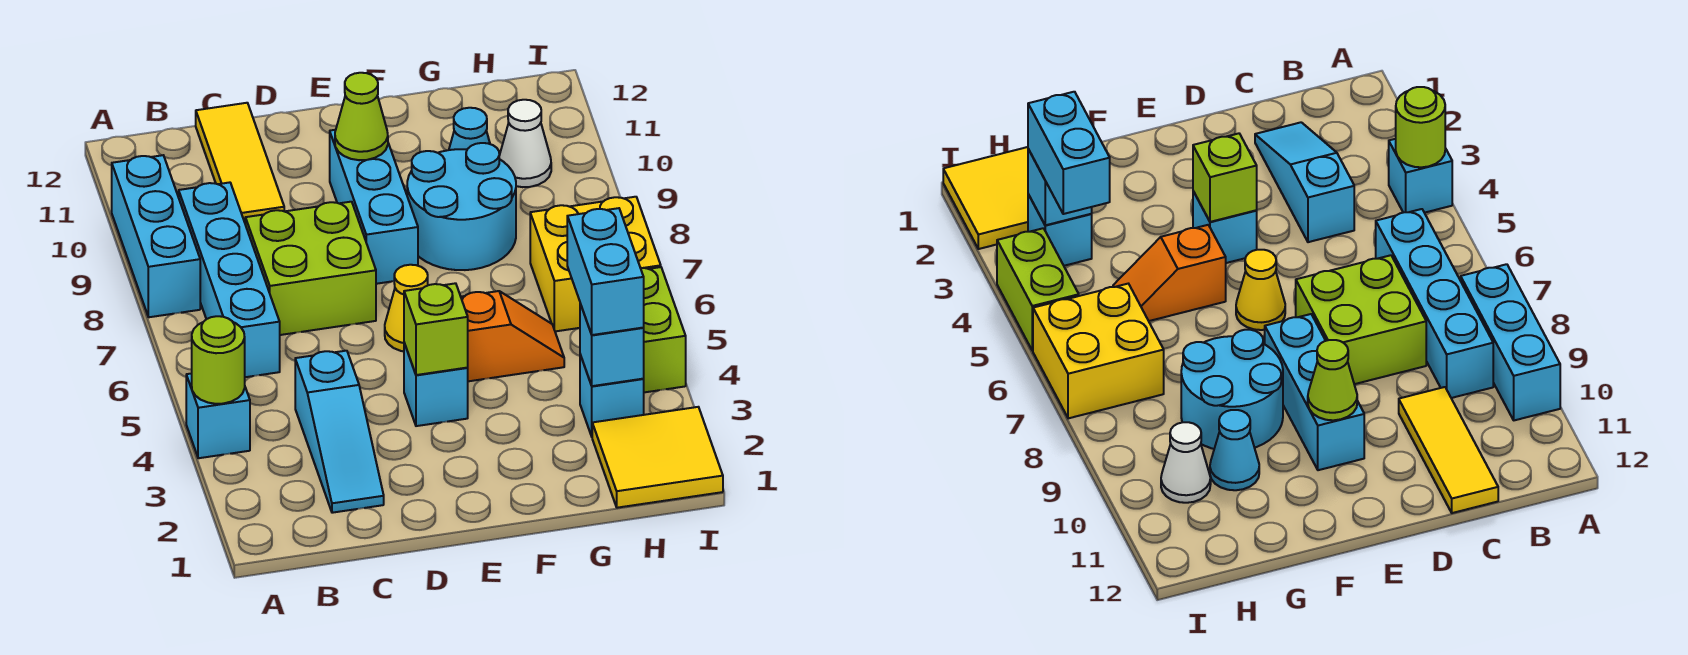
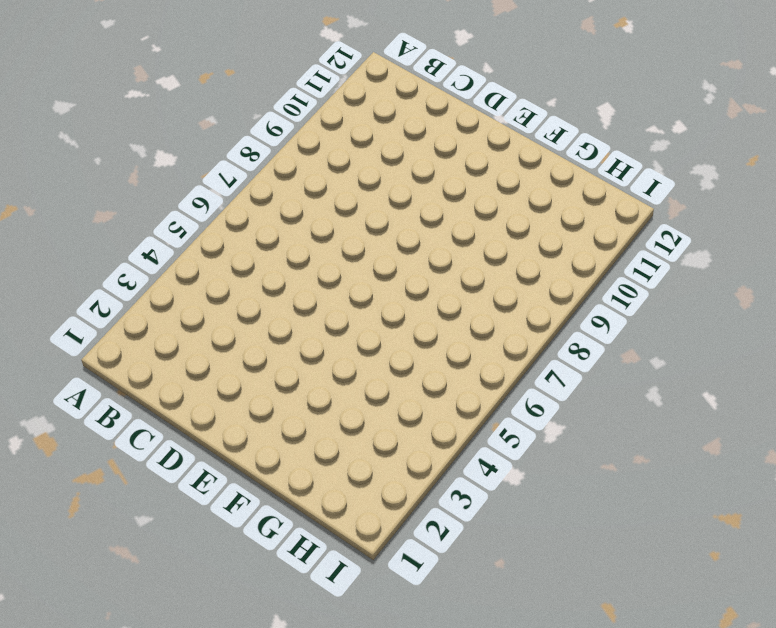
none -> cyan 1x1 brick [186,373,250,458]
none -> cyan 1x3 brick [112,155,200,317]
none -> cyan 1x4 brick [179,182,280,377]

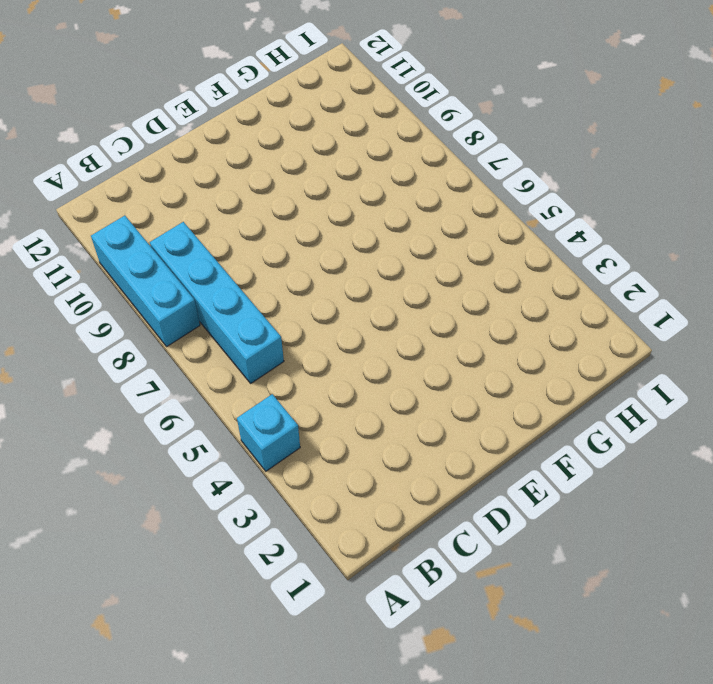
none -> cyan 1x3 slope [295,351,384,513]
none -> lime 2x2 brick [245,202,376,335]
none -> yellow 1x3 tile [196,103,284,222]

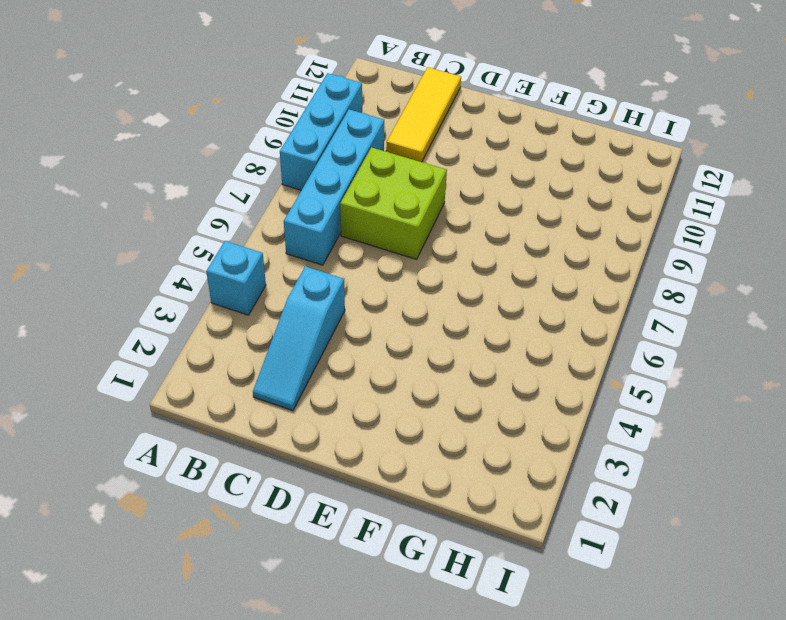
none -> cyan 1x1 brick [404,343,468,426]
none -> yellow 1x1 cone [385,265,428,351]
none -> cyan 1x3 brick [330,130,418,284]

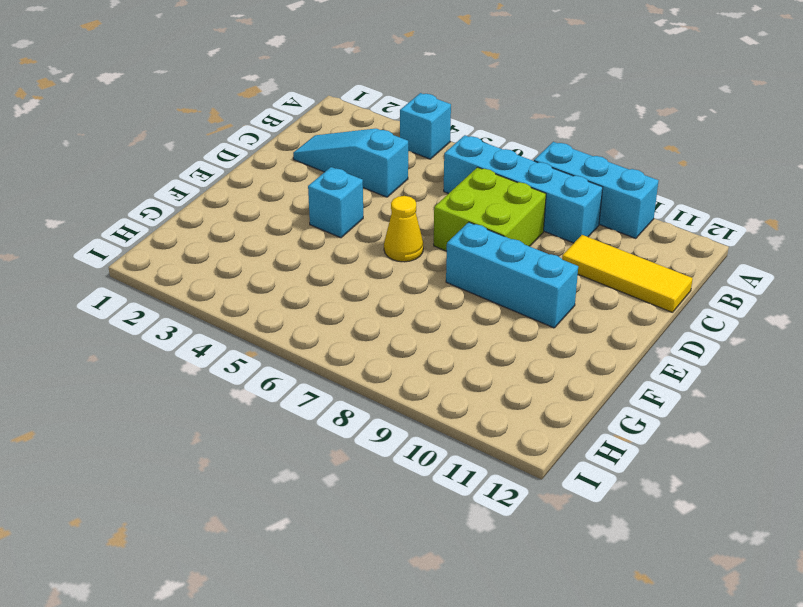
none -> orange 1x2 slope [461,291,564,381]
none -> cyan 2x2 round brick [407,143,516,270]
none -> cyan 1x1 cone [449,108,490,150]

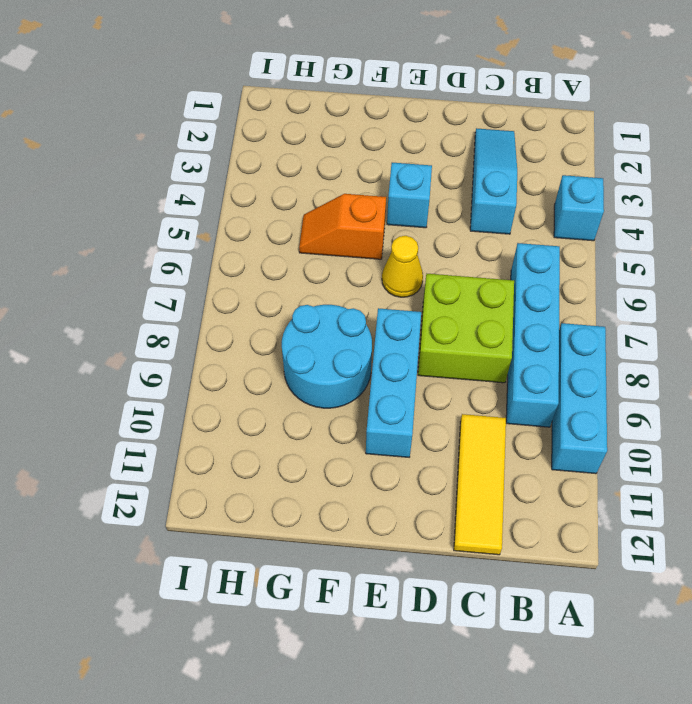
none -> cyan 1x1 cone [449,108,490,150]
none -> yellow 2x2 tile [592,407,723,508]
none -> cyan 1x1 brick [580,355,644,436]

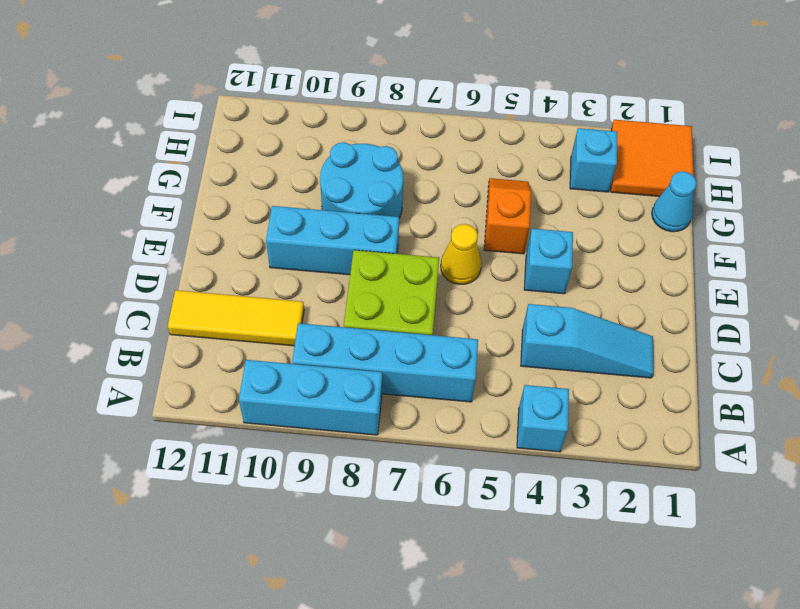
cyan 1x1 cone [652,171,697,232] -> cyan 1x1 cone moved to [449,108,490,150]
orange 2x2 tile [611,120,693,197] -> yellow 2x2 tile [592,407,723,508]
none -> yellow 2x2 brick [530,197,661,331]
none -> white 1x1 cone [499,100,551,187]
none -> lime 1x2 brick [641,267,686,392]

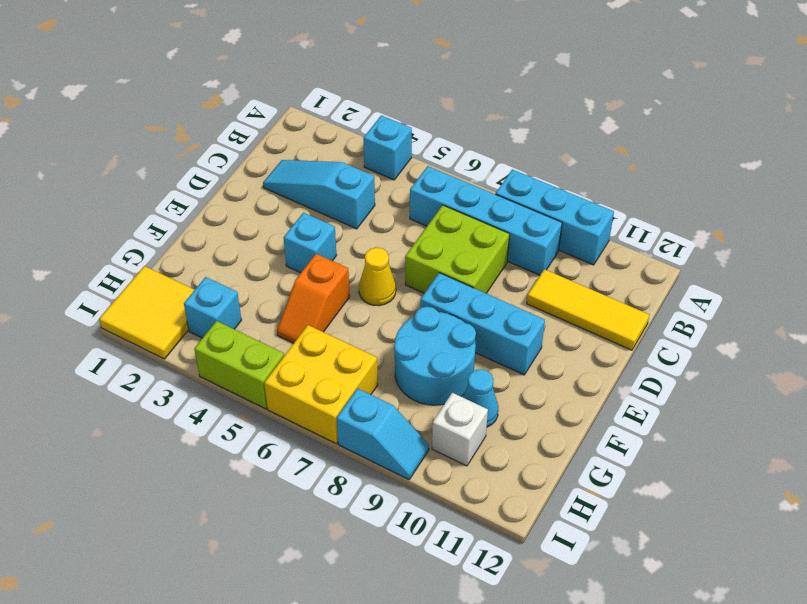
white 1x1 brick [432,393,488,466] -> white 1x1 cone [499,100,551,187]
cyan 1x2 slope [337,388,429,479] -> none
none -> lime 1x1 round brick [192,316,245,404]
none -> lime 1x1 brick [404,283,468,375]
none -> lime 1x1 cone [335,73,388,160]

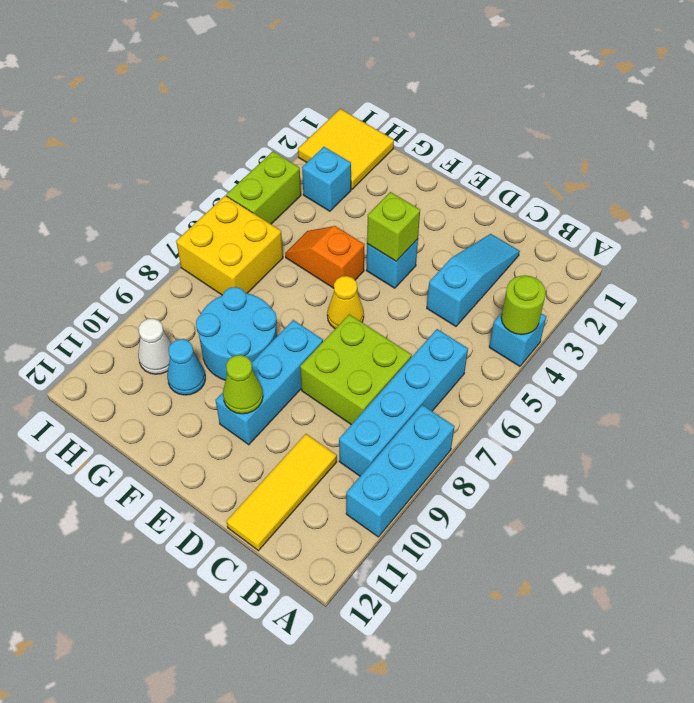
none -> cyan 1x1 brick [580,304,644,386]
none -> cyan 1x2 brick [567,208,644,335]

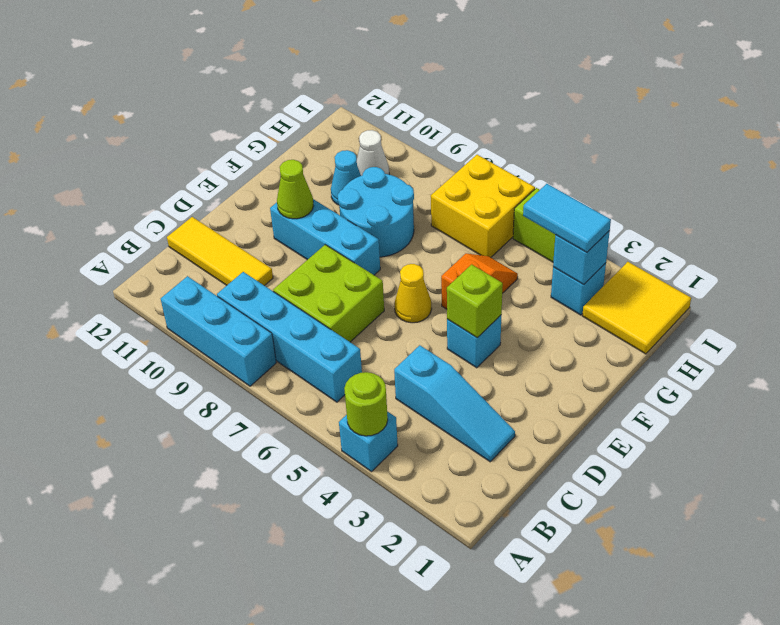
cyan 1x2 tile [523,184,611,252] -> cyan 1x2 brick [567,208,644,335]

